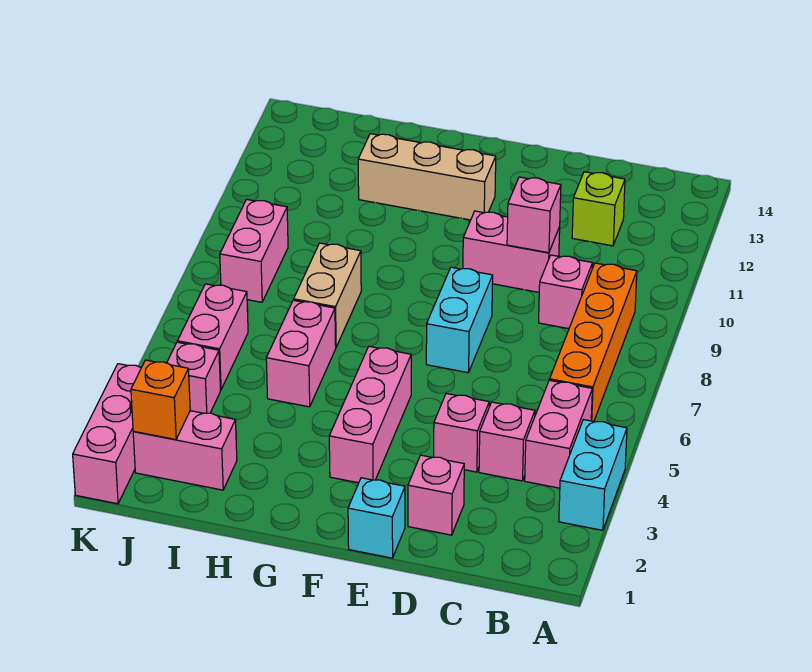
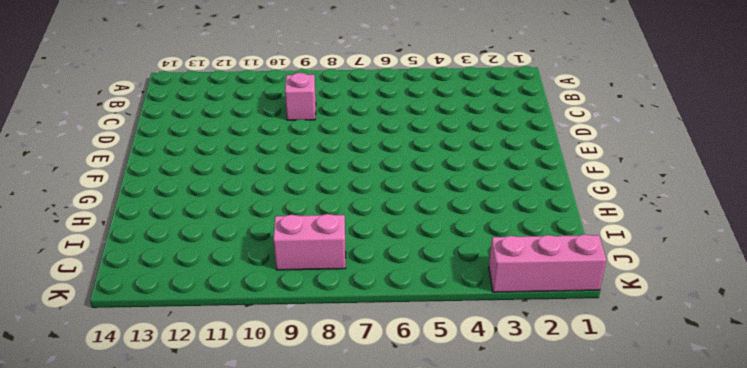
none -> cyan 1x2 brick [559,420,627,530]
none -> pink 1x2 brick [525,380,592,488]
none -> orange 1x4 brick [550,263,637,421]

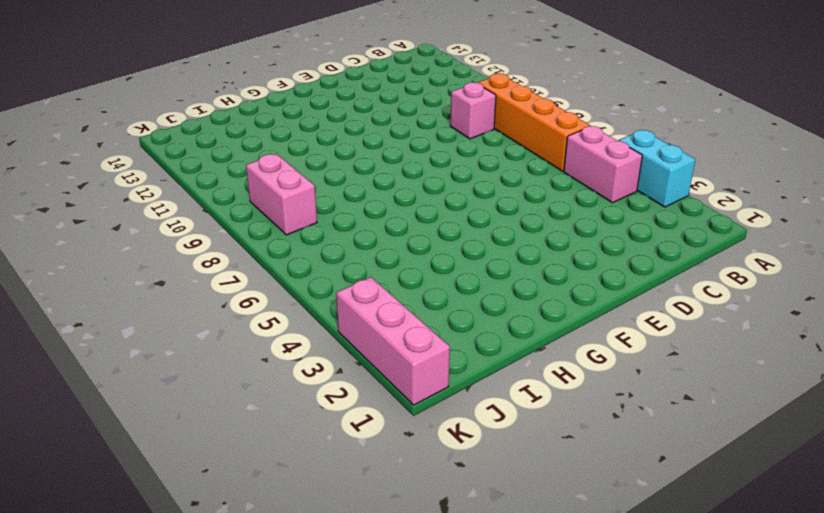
none -> pink 1x1 brick [479,402,535,481]
none -> lime 1x1 brick [572,172,625,246]
none -> pink 1x1 brick [408,455,464,535]

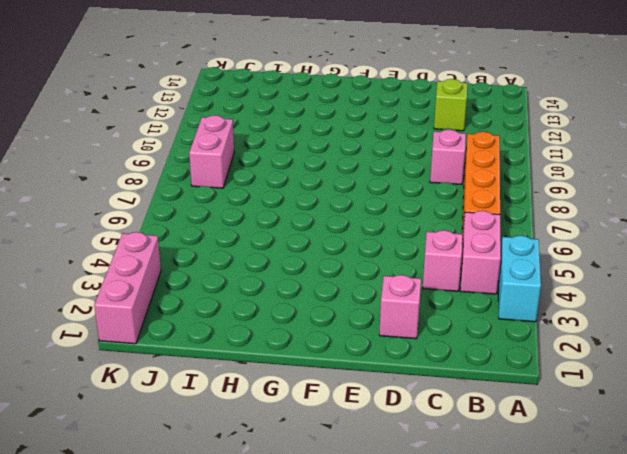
none -> pink 1x1 brick [434,393,489,472]
none -> pink 1x2 brick [463,211,560,292]
none -> cyan 1x1 brick [348,478,405,558]

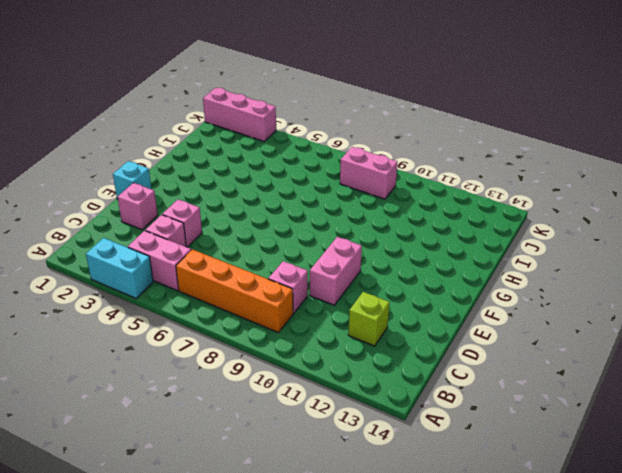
none -> cyan 1x2 brick [426,267,493,373]
none -> pink 1x3 brick [329,346,411,483]
none -> tan 1x3 brick [358,134,496,220]

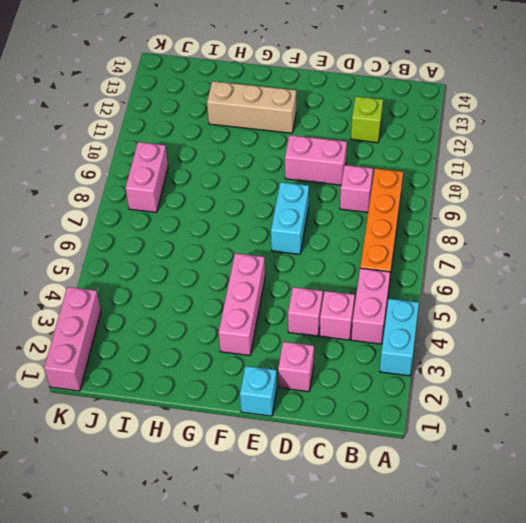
none -> pink 1x2 brick [266,300,336,407]
none -> tan 1x2 brick [294,243,361,347]
none -> pink 1x2 brick [133,411,237,490]

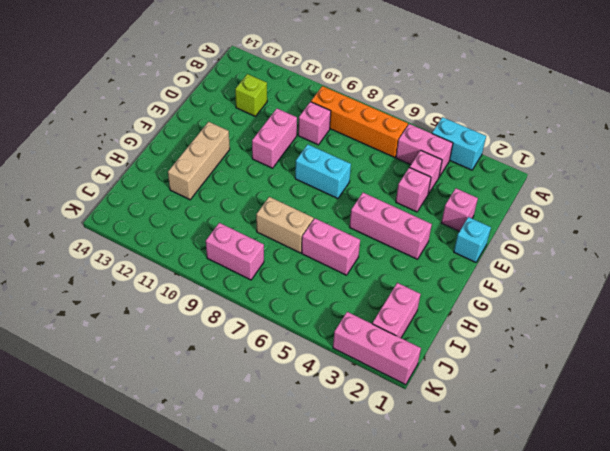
none -> pink 1x1 brick [167,342,220,413]
none -> pink 1x2 brick [177,284,248,390]
none -> pink 1x1 brick [507,177,561,253]

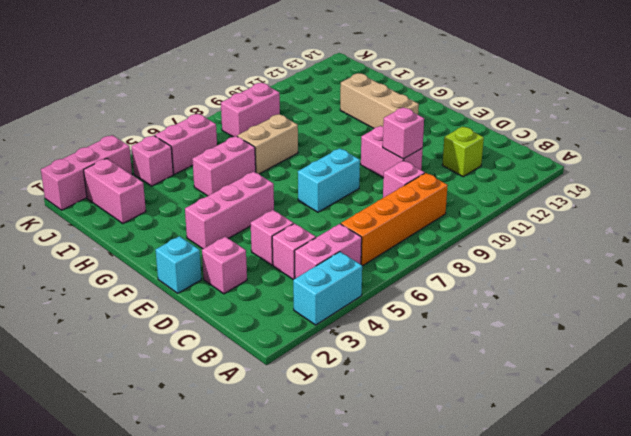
none -> orange 1x1 brick [131,360,190,440]

